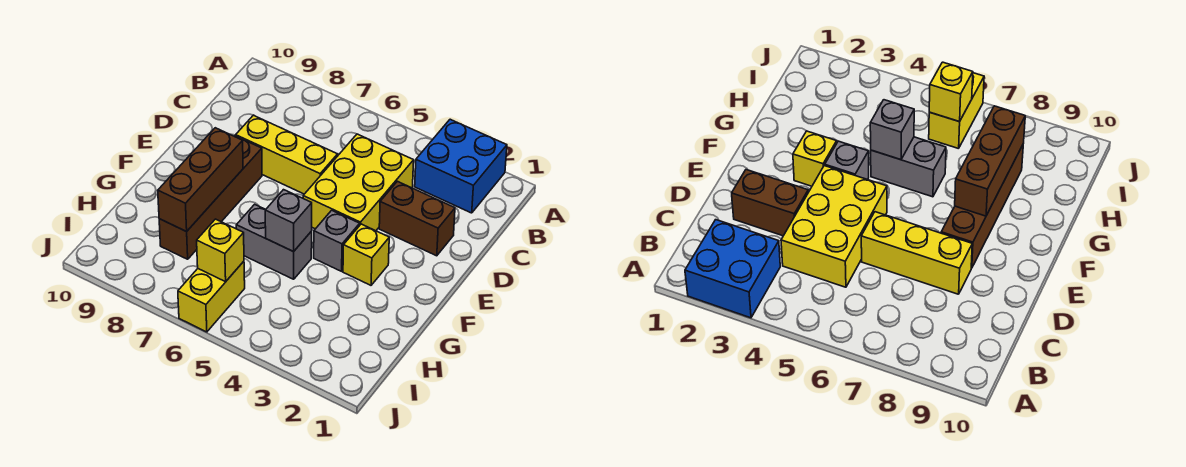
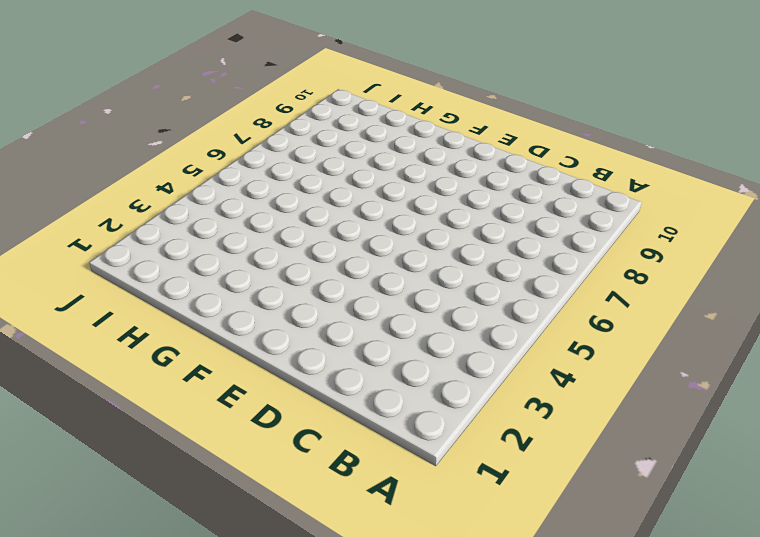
none -> blue 2x2 brick [415,119,507,213]
none -> yellow 2x3 brick [303,134,414,231]
none -> brown 1x2 brick [379,181,455,256]

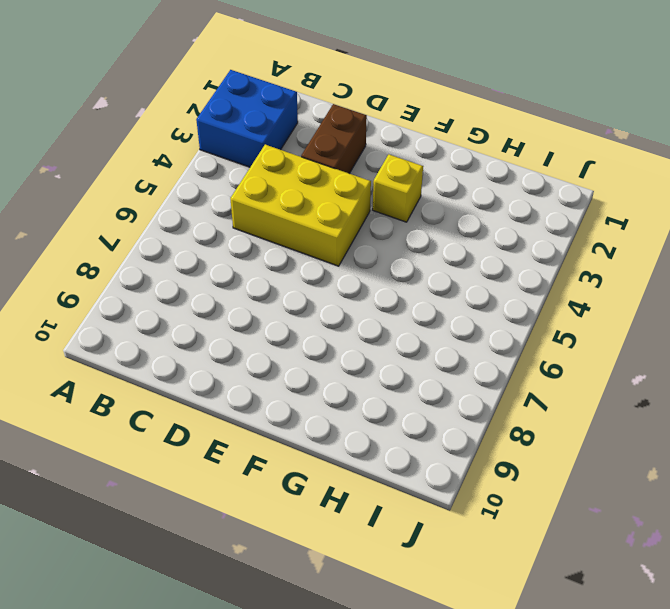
none -> yellow 1x3 brick [236,115,338,194]
none -> brown 1x4 brick [159,136,262,259]
none -> grey 1x1 brick [314,210,360,271]

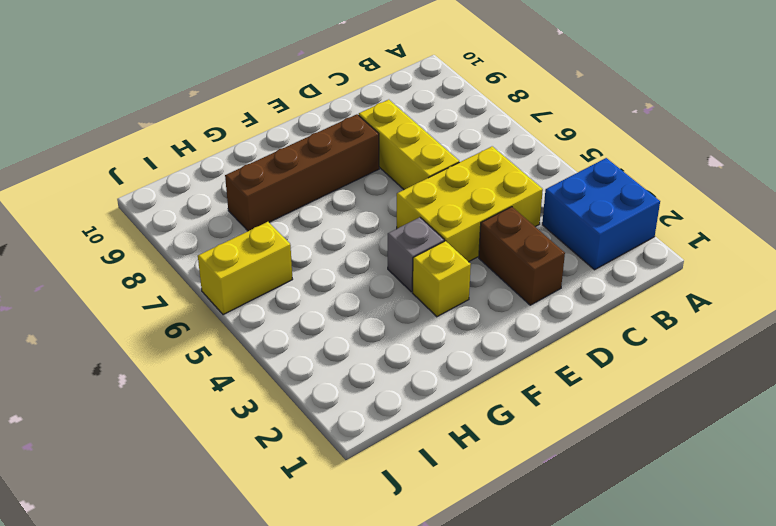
none -> grey 1x2 brick [236,204,312,279]
none -> brown 1x3 brick [158,128,243,232]
none -> grey 1x1 brick [265,190,312,252]

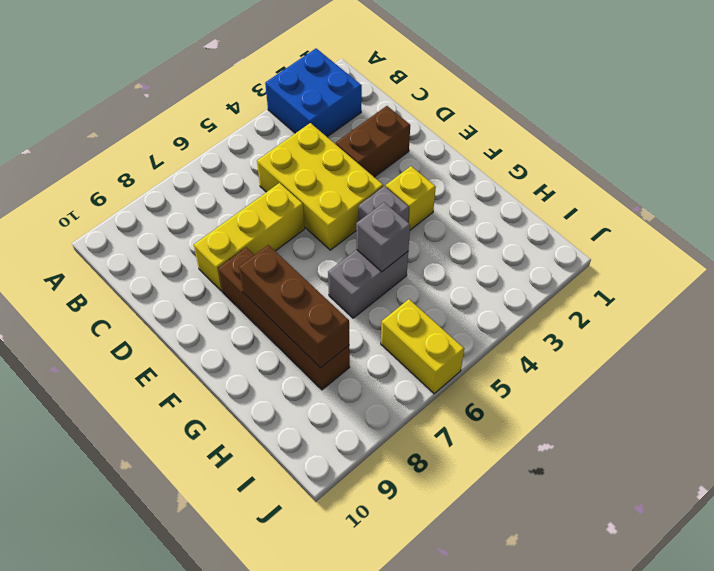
none -> yellow 1x1 brick [197,219,244,282]

